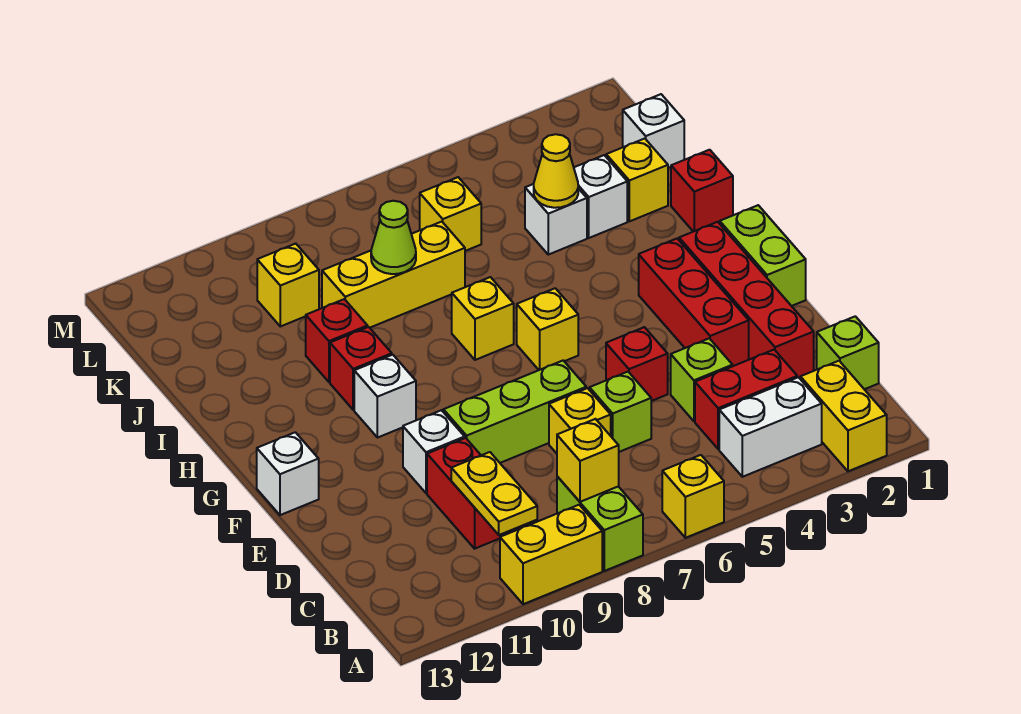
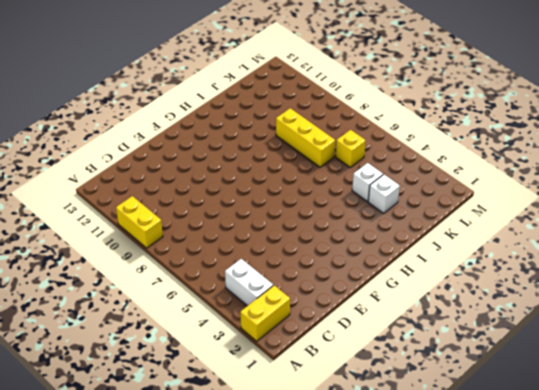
none -> yellow 1x1 brick [662,455,724,538]
none -> lime 1x2 brick [557,476,643,571]
none -> lime 1x1 brick [817,316,879,389]
none -> red 1x2 brick [695,350,797,449]

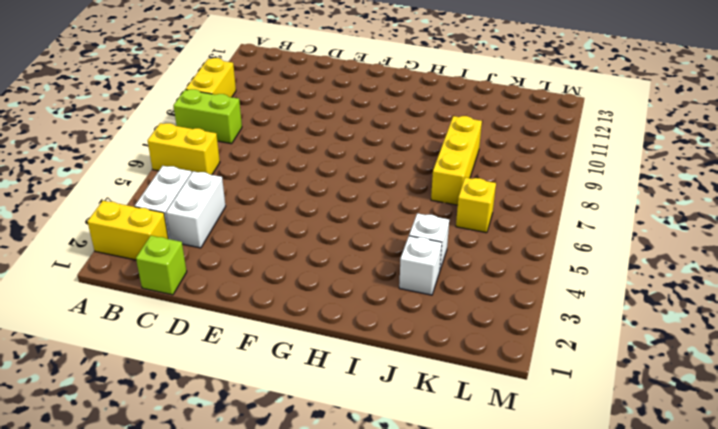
yellow 1x2 brick [147,123,220,175] -> yellow 1x1 brick [662,455,724,538]
white 1x2 brick [166,171,226,248] -> red 1x2 brick [695,350,797,449]
none -> red 1x2 brick [427,438,513,549]
none -> red 1x4 brick [679,222,814,378]
none -> lime 1x1 brick [671,338,732,421]
none -> lime 1x1 brick [590,372,651,452]

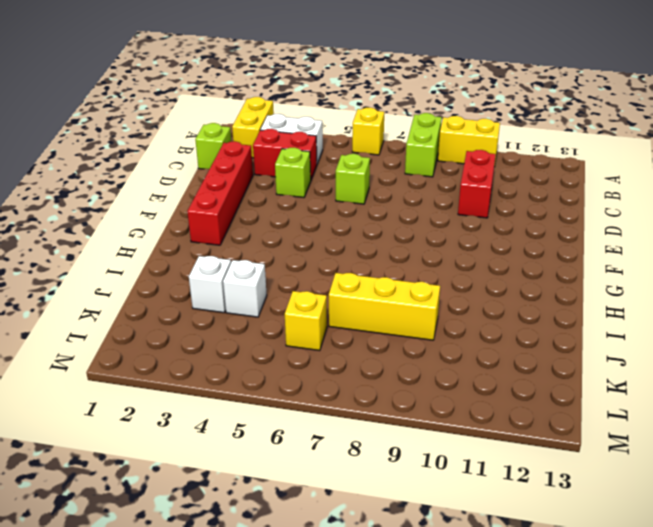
none -> yellow 1x1 brick [549,388,611,454]
none -> red 1x3 brick [639,239,749,366]
none -> red 1x1 brick [606,327,668,401]
none -> lime 1x3 brick [443,361,586,463]

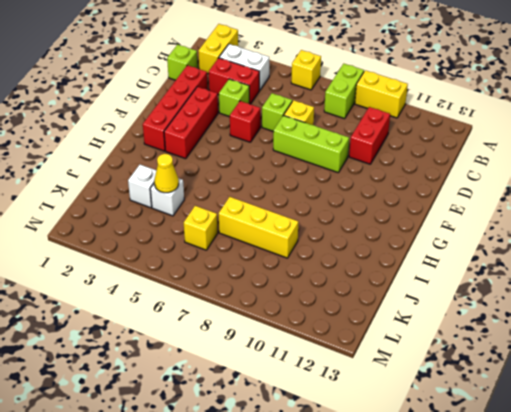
none -> white 1x1 brick [403,410,465,493]
none -> lime 1x2 brick [720,205,806,306]
none -> white 1x1 brick [257,432,319,515]
none -> yellow 1x1 brick [517,288,578,370]

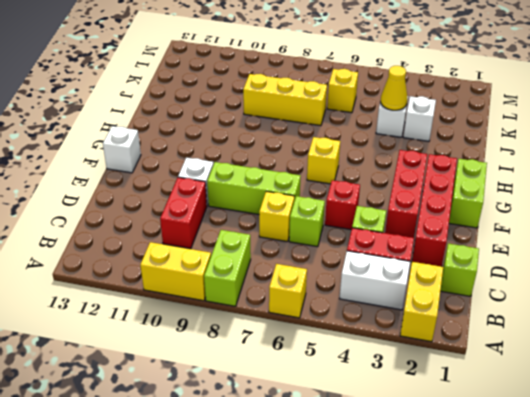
none -> white 1x1 brick [354,355,416,438]
none -> yellow 1x1 brick [452,277,514,360]
none -> red 1x1 brick [330,327,392,410]
none -> red 1x1 brick [671,150,733,232]

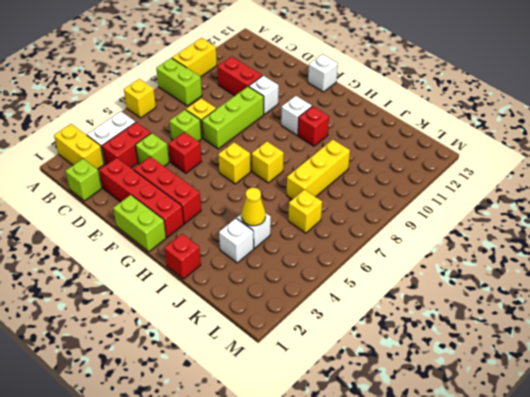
none -> red 1x1 brick [306,299,368,382]
none -> yellow 1x1 brick [606,139,668,221]
none -> white 1x1 brick [623,94,684,168]
none -> yellow 1x1 brick [257,244,319,326]

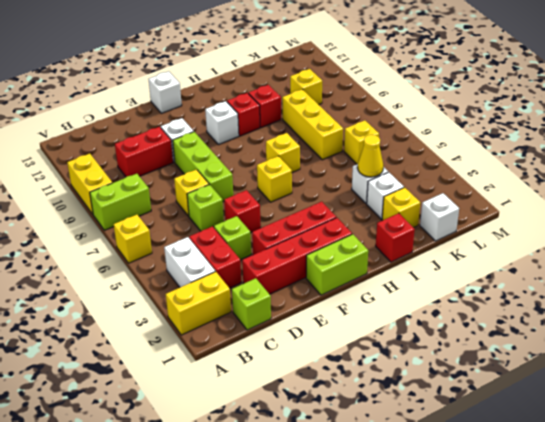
none -> yellow 1x1 brick [557,419,619,502]
none -> yellow 1x2 plate [451,452,537,535]
none -> lime 1x1 cone [371,201,416,274]

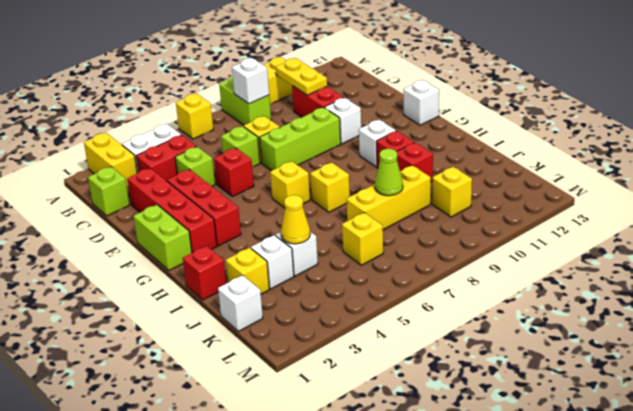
white 1x1 brick [232,58,269,104] -> yellow 1x1 brick [557,419,619,502]

